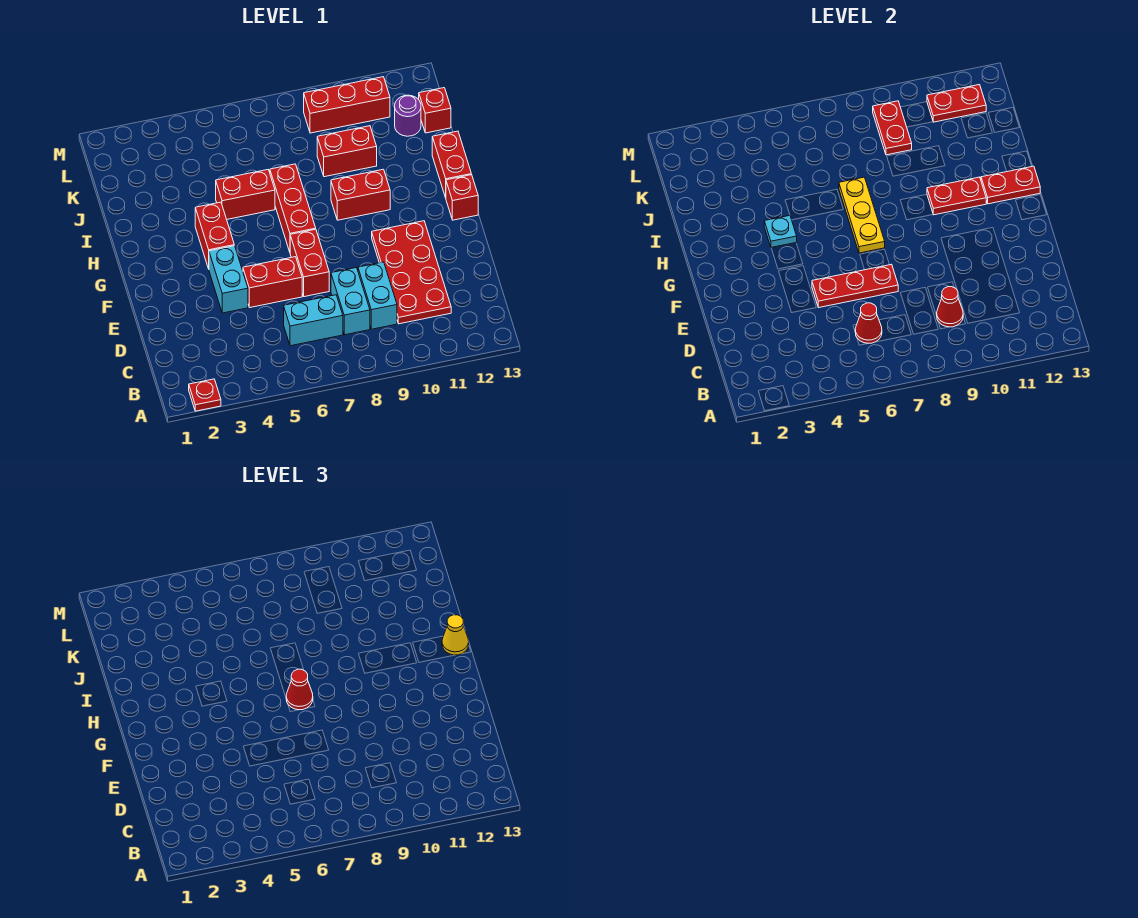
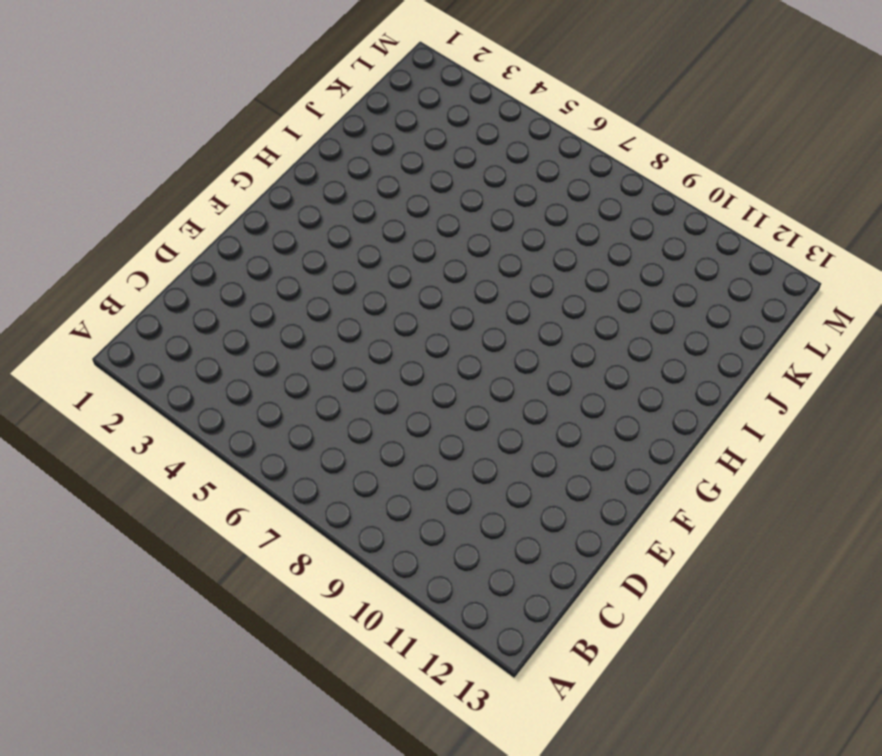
none -> red 1x1 plate [189,379,221,411]
none -> cyan 1x2 brick [284,295,343,346]
none -> cyan 1x2 brick [331,268,370,335]

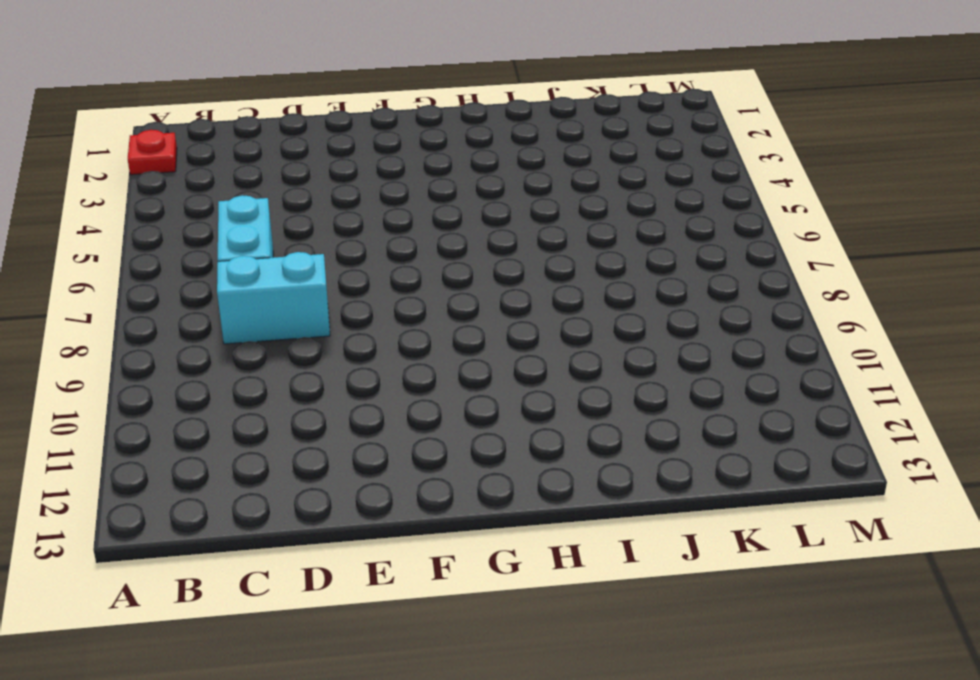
none -> cyan 1x2 brick [358,262,397,329]
none -> red 2x4 plate [372,221,451,324]
none -> cyan 1x2 brick [209,246,248,313]

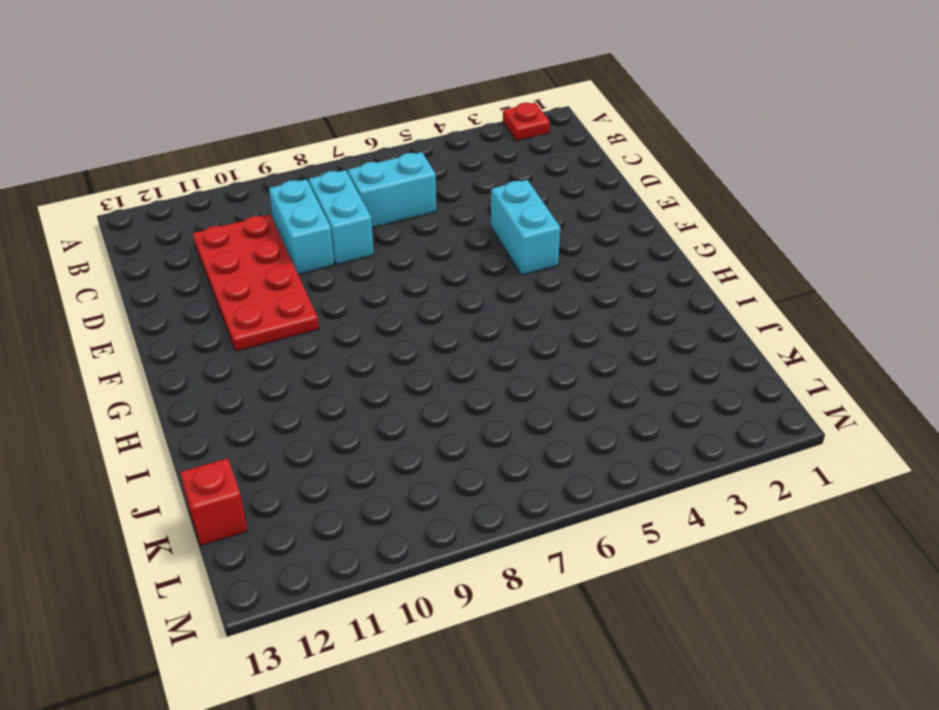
none -> red 1x2 brick [243,257,302,308]
none -> red 1x2 brick [290,229,329,297]
none -> red 1x2 brick [195,202,234,269]

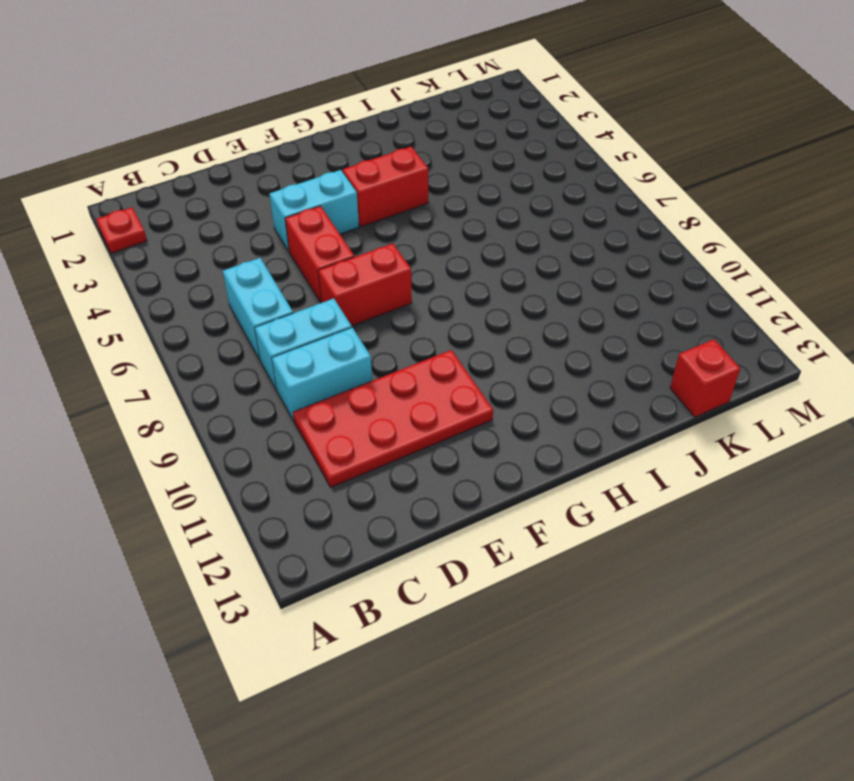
none -> red 1x3 brick [270,164,316,252]
none -> red 1x1 brick [446,175,478,220]
none -> red 1x2 brick [331,169,390,220]

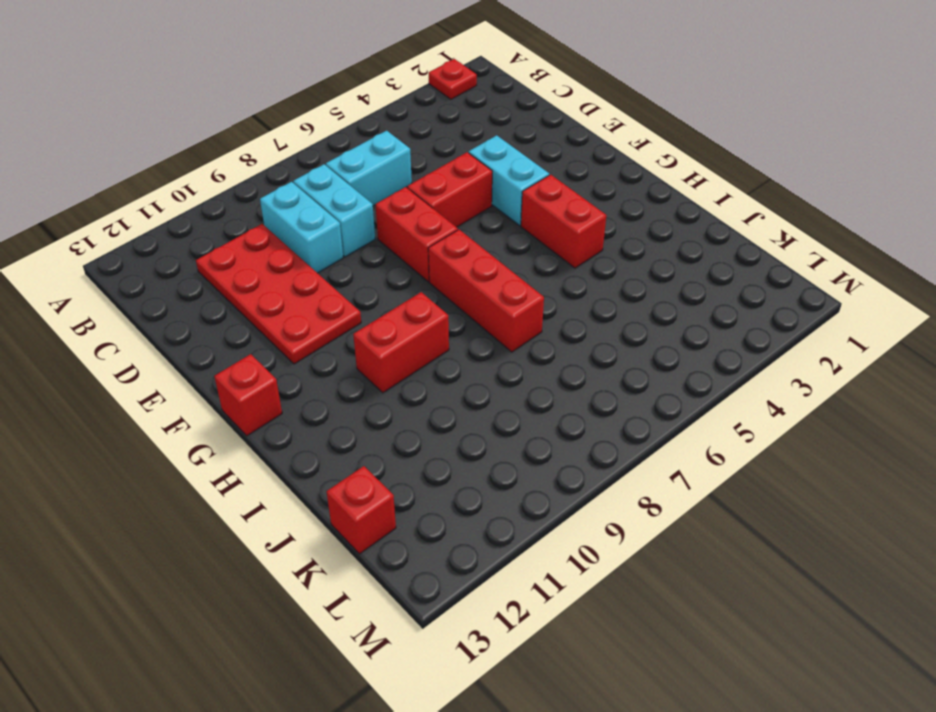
none -> red 1x2 brick [432,131,471,198]
none -> red 1x2 brick [216,170,275,219]
none -> red 1x2 brick [317,126,377,177]

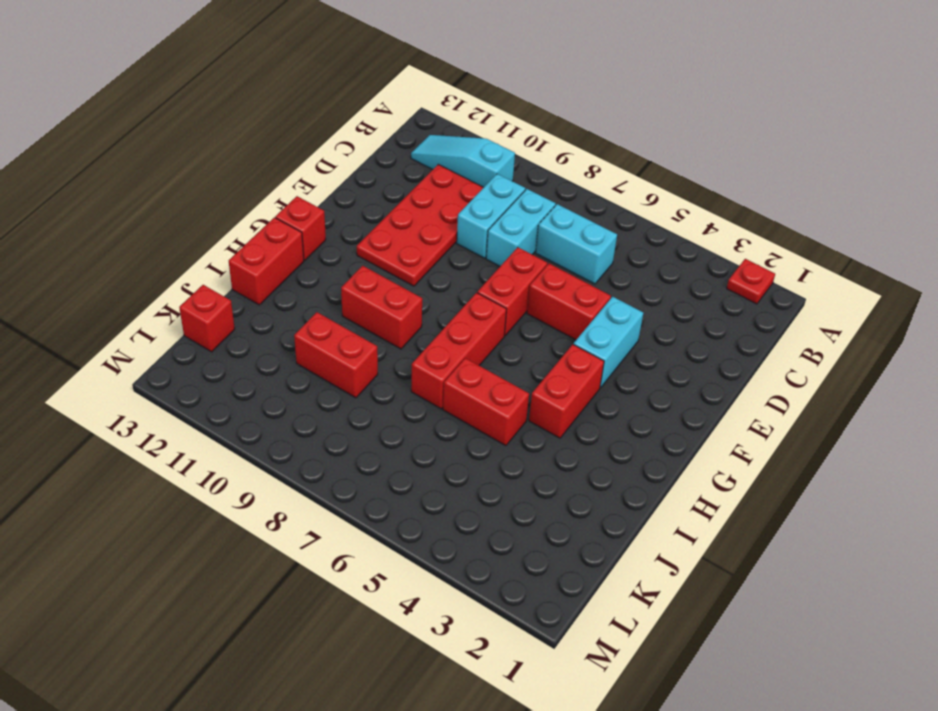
cyan 1x3 slope [411,135,515,187] -> none
none -> purple 1x1 round brick [395,95,421,136]
none -> red 1x3 brick [304,77,390,133]
none -> red 1x1 cone [855,303,882,343]

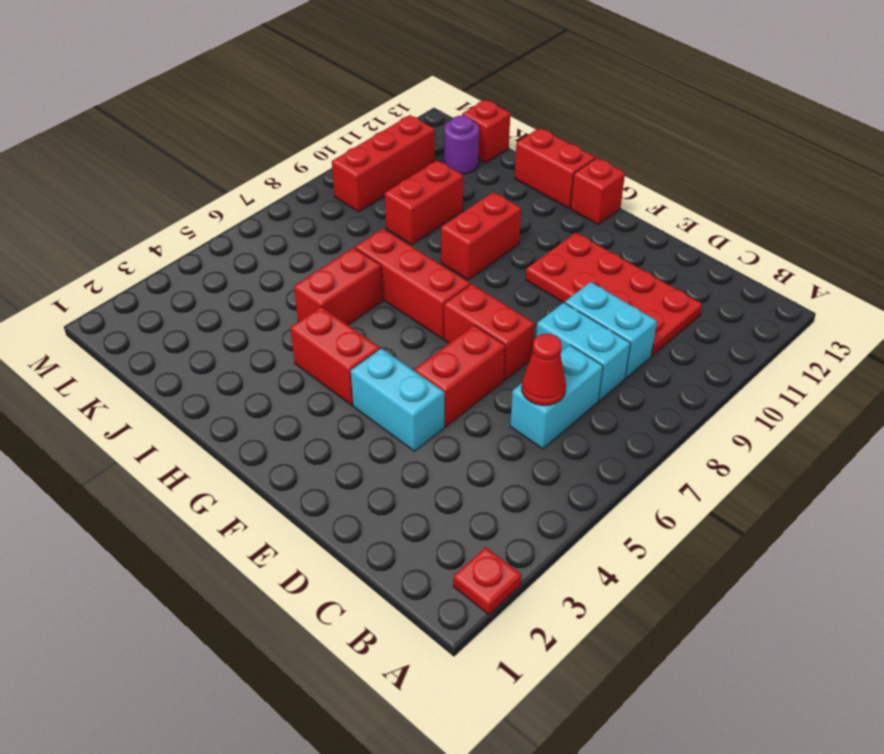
none -> red 1x1 cone [937,287,963,327]
none -> red 1x3 plate [812,264,898,308]
none -> yellow 1x3 plate [839,177,885,253]

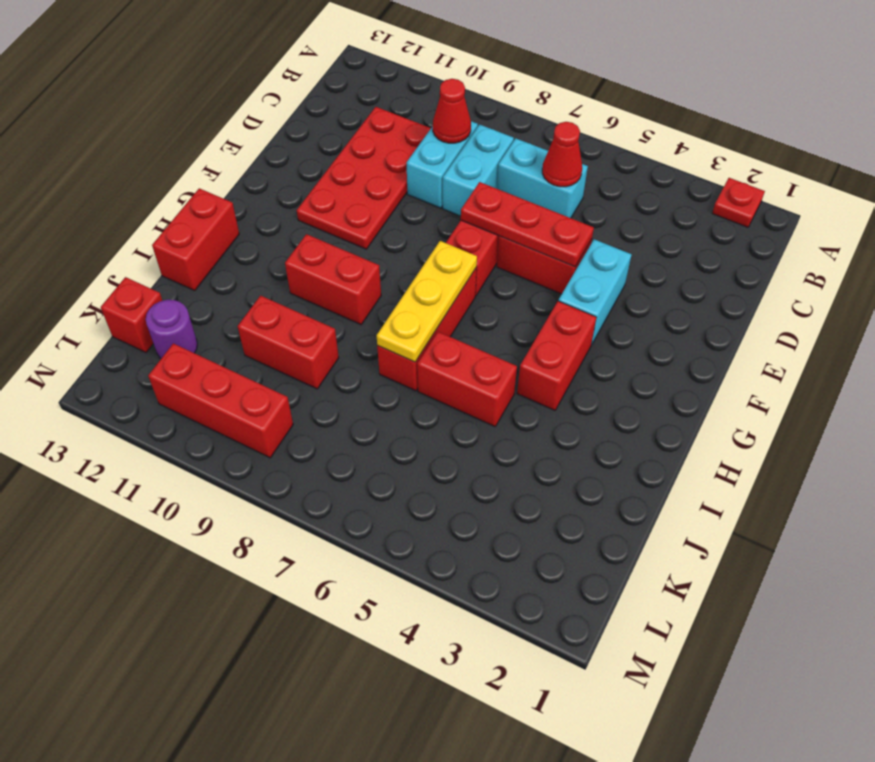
none -> red 1x1 brick [446,175,478,220]
none -> cyan 1x1 plate [764,216,797,247]
none -> red 1x2 plate [927,177,986,215]

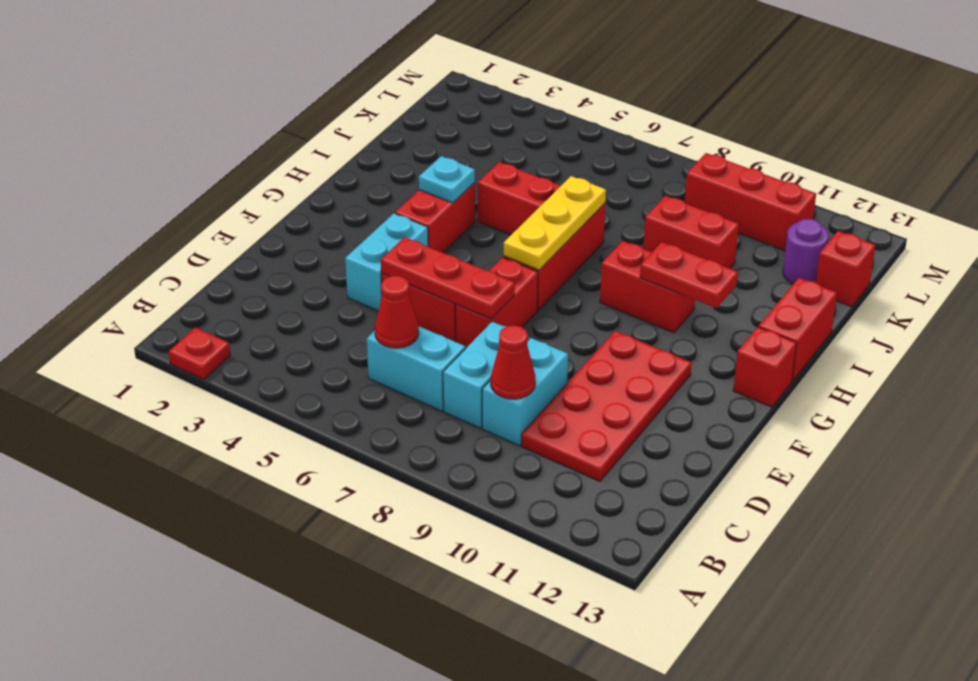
none -> red 1x2 plate [981,166,1040,204]
none -> red 1x2 plate [873,101,912,155]
none -> red 1x2 plate [927,85,986,122]

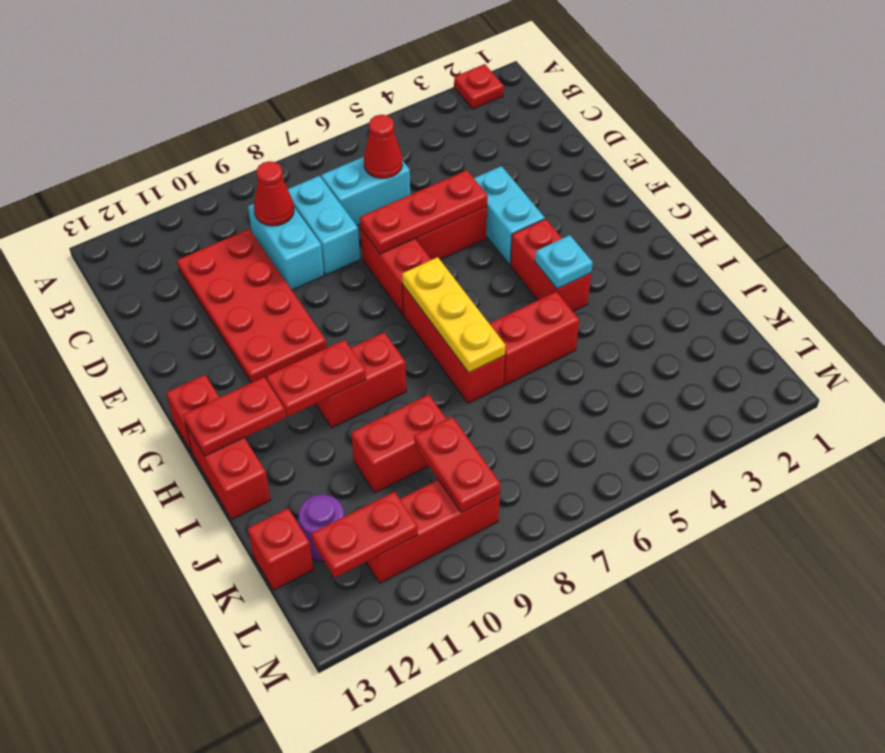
none -> red 1x1 cone [286,669,313,710]
none -> yellow 1x1 cone [442,615,469,655]

